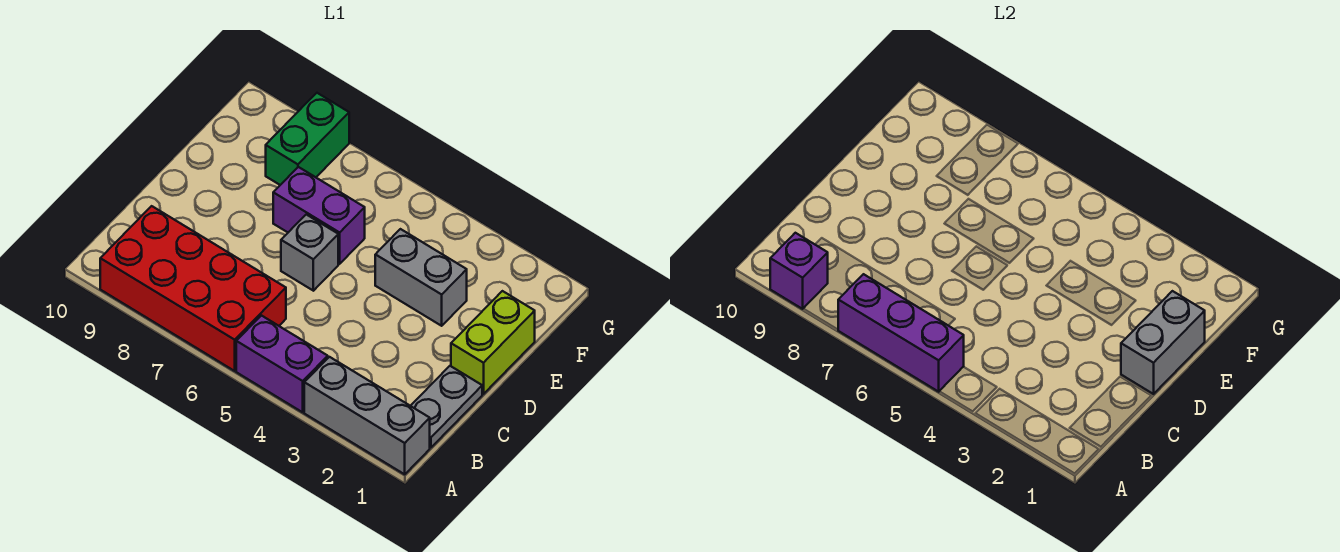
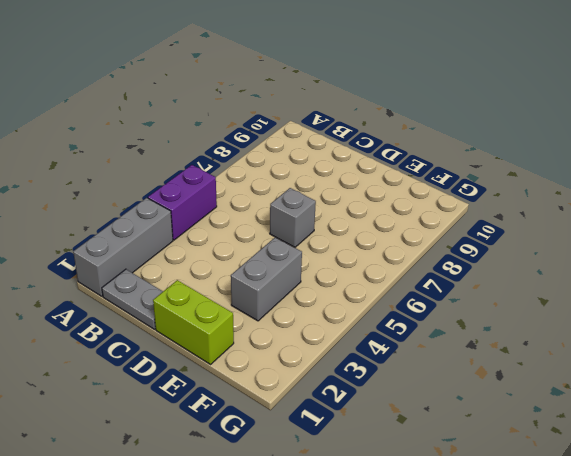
none -> red 2x4 brick [100,206,286,371]
none -> purple 1x2 brick [273,167,365,264]
none -> green 1x2 brick [266,93,349,185]

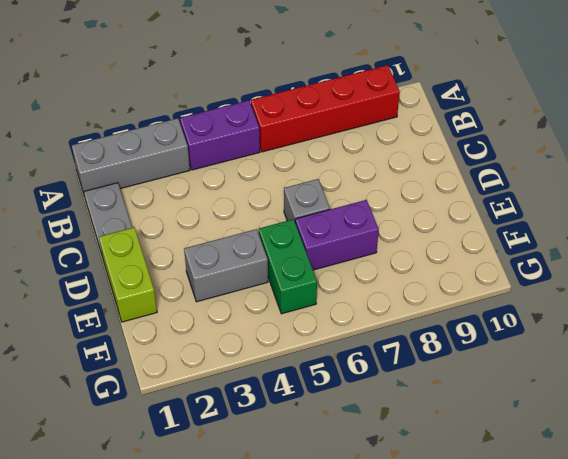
red 1x4 brick [251,65,400,152] -> red 2x4 brick [100,206,286,371]
green 1x2 brick [259,219,317,314] -> green 1x2 brick moved to [266,93,349,185]
none -> purple 1x3 brick [838,274,964,392]
none -> purple 1x1 brick [770,233,828,309]
none -> grey 1x2 brick [1121,291,1205,394]

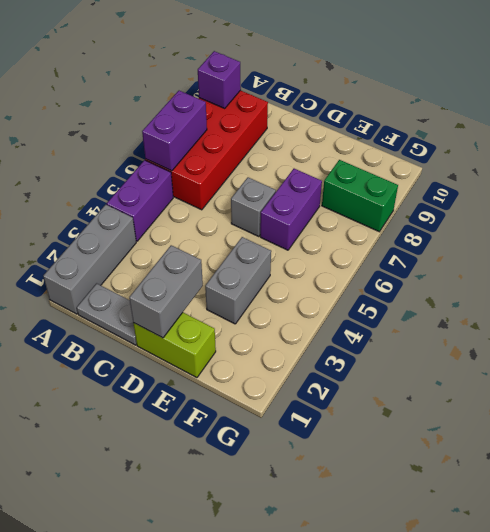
purple 1x2 brick [142,91,207,171] -> purple 1x3 brick [838,274,964,392]
grey 1x2 brick [129,245,203,338] -> grey 1x2 brick turned to [1121,291,1205,394]

